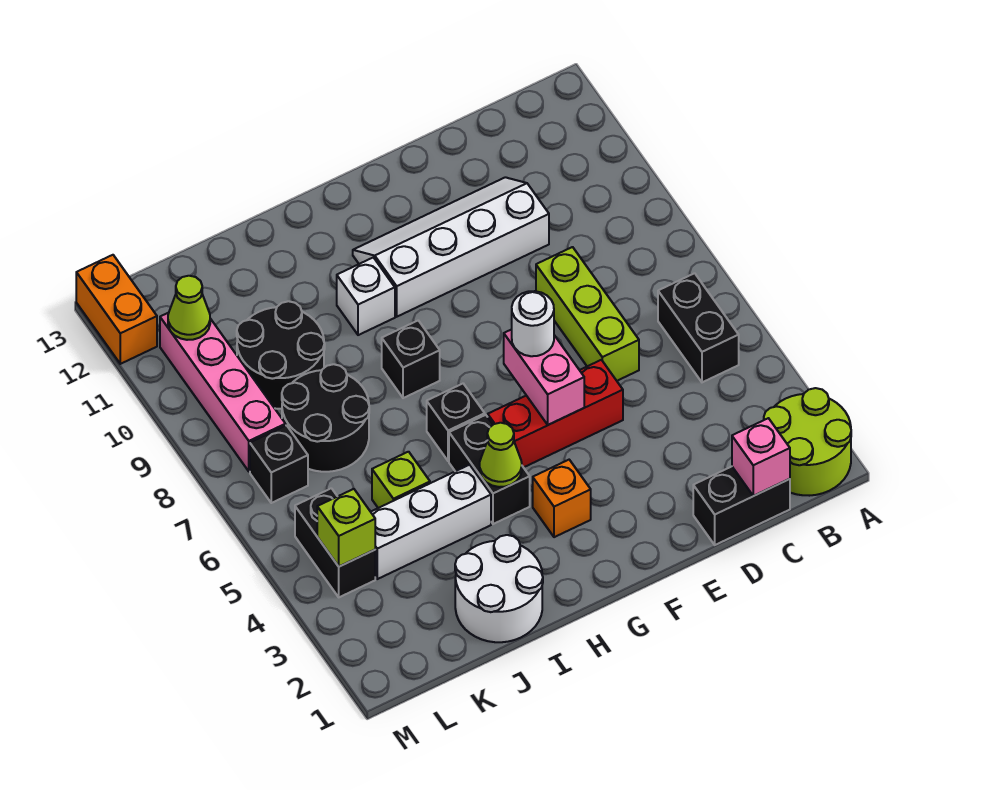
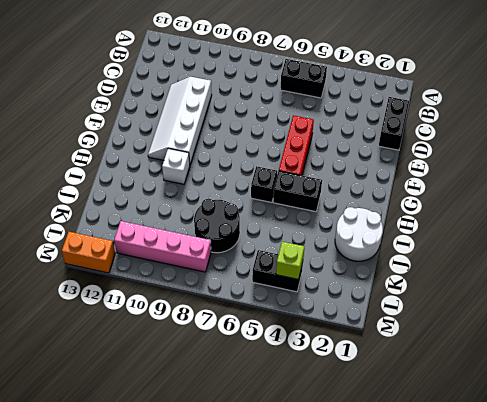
none -> lime 2x2 round brick [764,388,851,496]
none -> lime 1x3 brick [536,247,639,381]
none -> orange 1x1 brick [533,460,591,537]

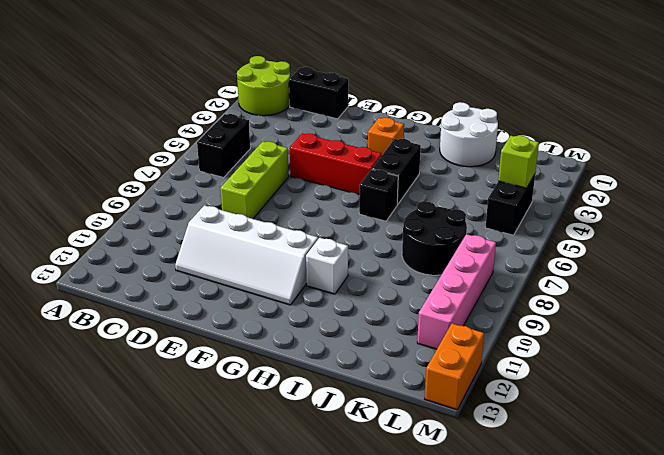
none -> black 1x1 brick [382,321,440,398]
none -> white 1x3 brick [371,465,491,579]
none -> lime 1x1 brick [372,452,430,508]

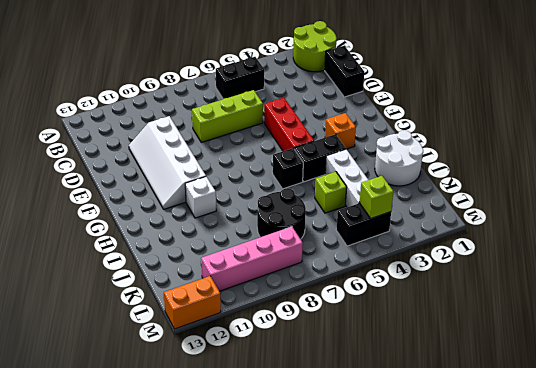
none -> black 1x1 brick [382,321,440,398]
none -> black 2x2 round brick [237,301,325,409]
none -> black 1x1 brick [250,425,308,503]

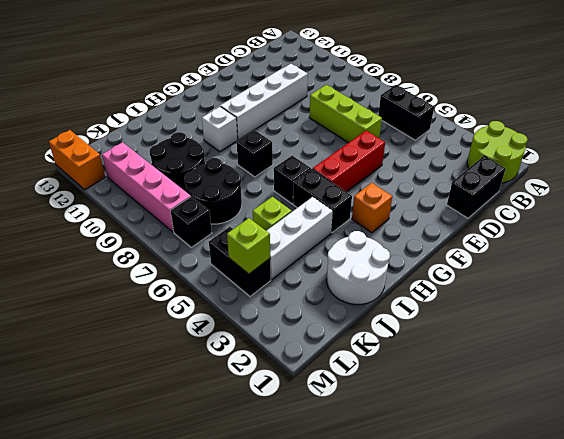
none -> pink 1x1 brick [732,418,790,496]
none -> pink 1x2 brick [504,329,584,425]
none -> lime 1x1 cone [480,423,522,487]

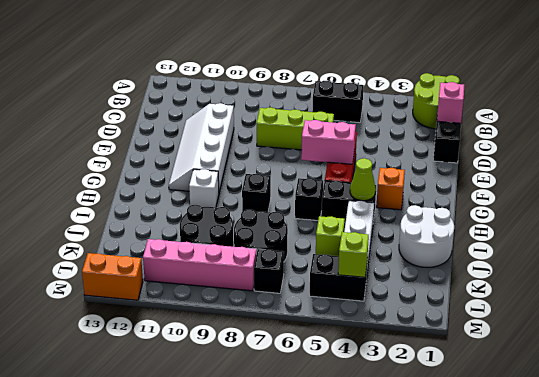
none -> lime 1x1 cone [168,276,210,340]
none -> white 1x1 round brick [512,291,554,356]

